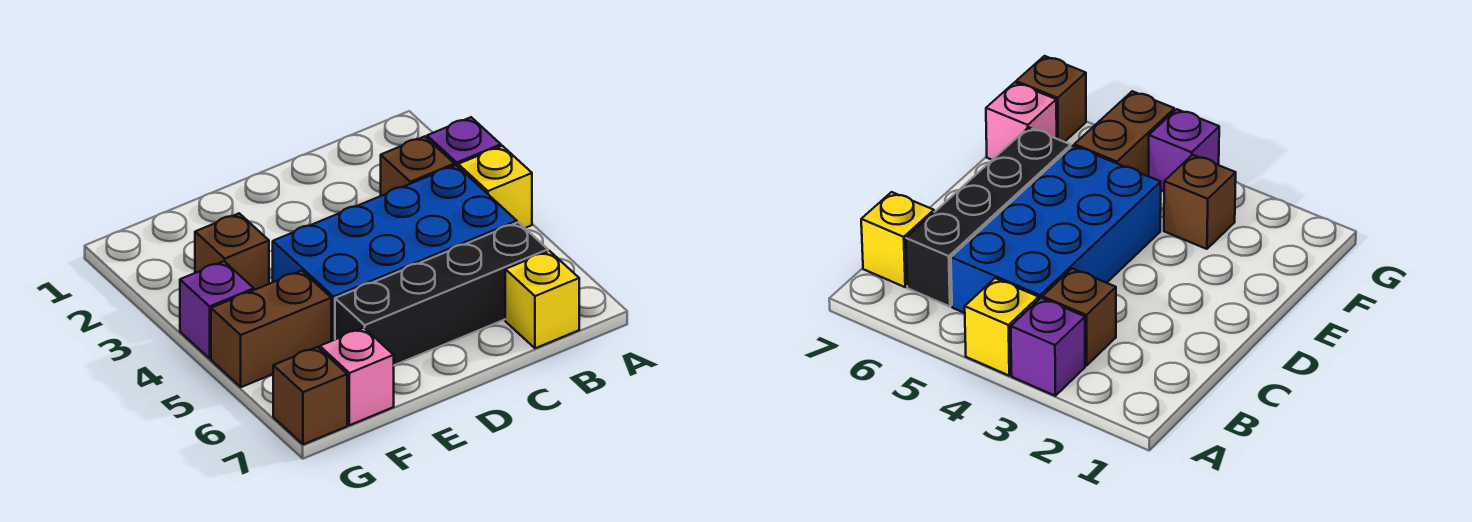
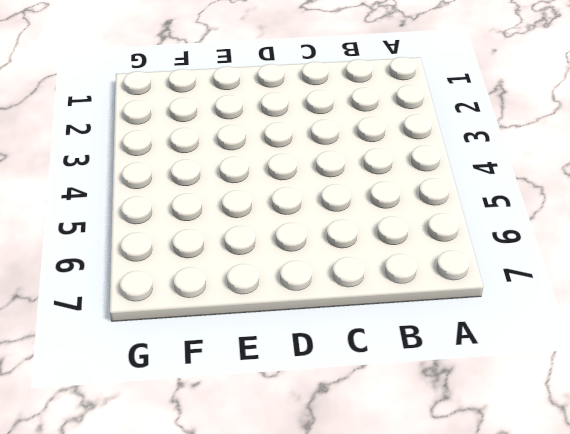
none -> purple 1x1 brick [427,117,501,166]
none -> yellow 1x1 brick [458,146,532,228]

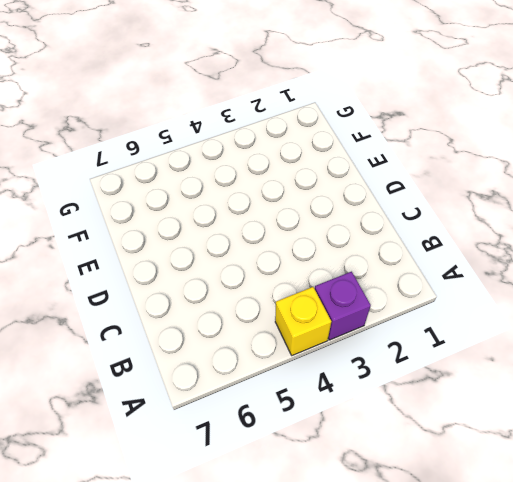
none -> brown 1x1 brick [381,136,455,196]
none -> blue 2x4 brick [273,165,517,341]

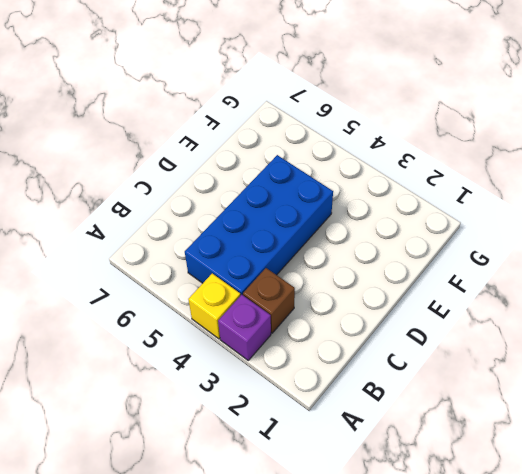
none -> black 1x4 brick [335,222,548,365]
none -> yellow 1x1 brick [505,251,579,348]

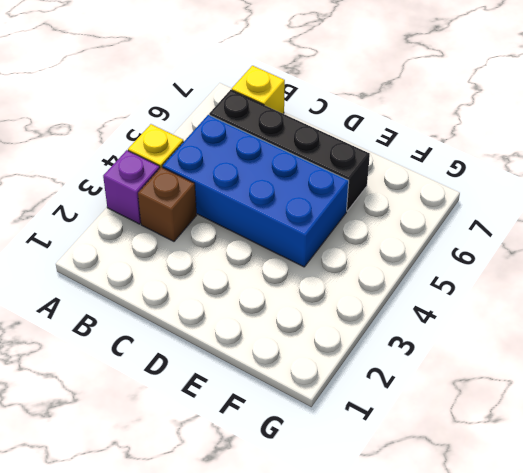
none -> brown 1x1 brick [195,213,269,290]
none -> brown 1x2 brick [211,271,331,387]

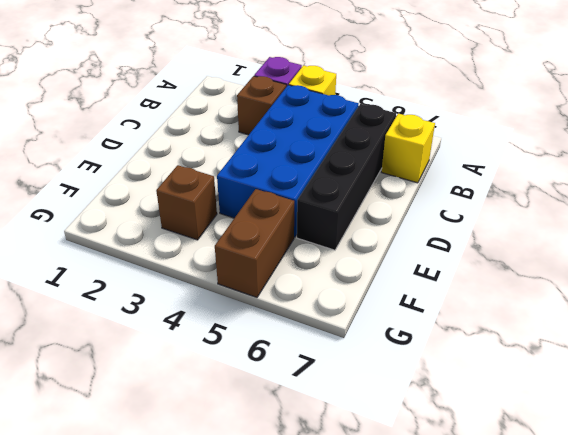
none -> pink 1x1 brick [320,328,394,425]
none -> purple 1x1 brick [180,261,254,358]

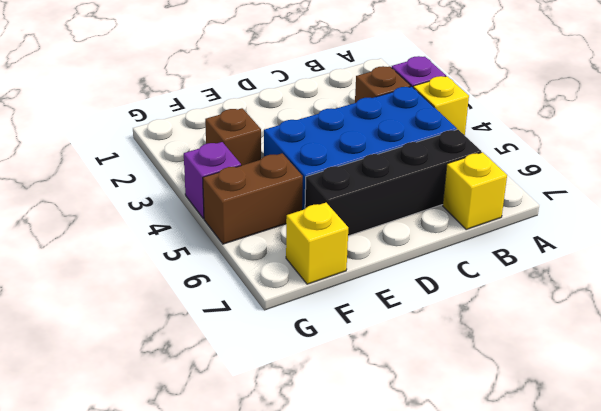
yellow 1x1 brick [286,203,348,284] -> pink 1x1 brick [320,328,394,425]
none -> brown 1x1 brick [273,347,347,444]

